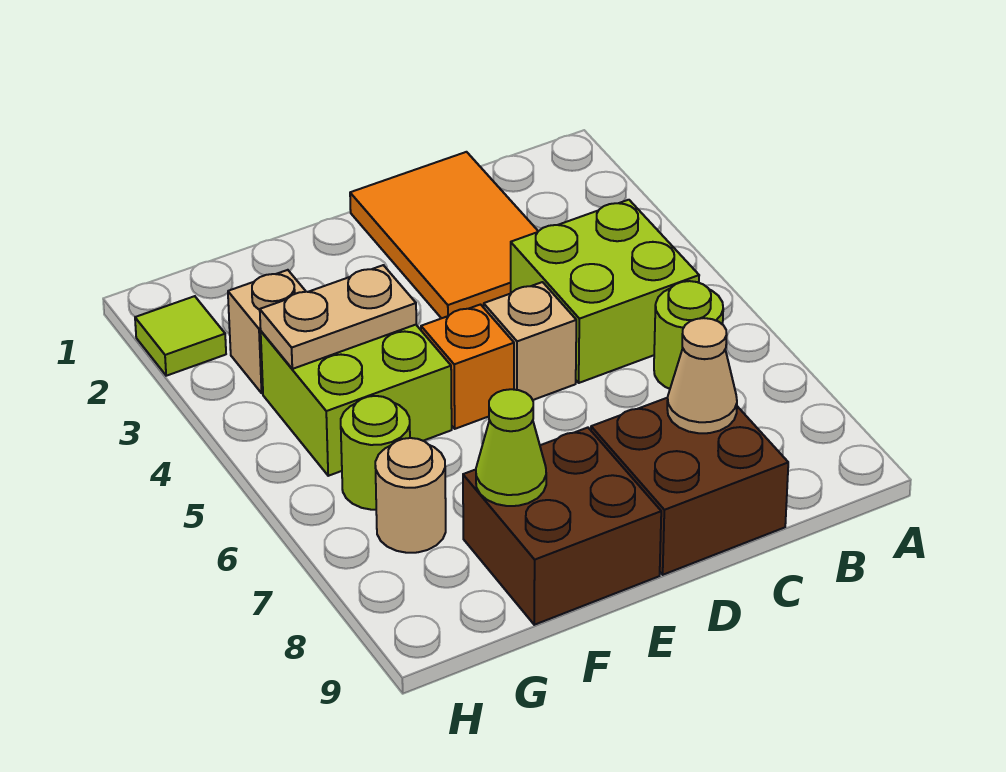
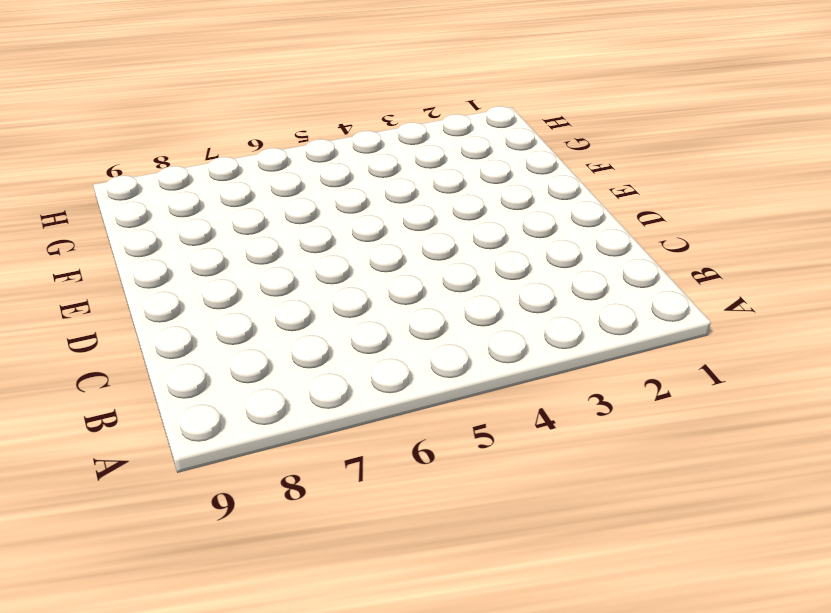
none -> lime 2x2 brick [511,200,699,383]
none -> lime 1x1 round brick [654,281,723,389]
none -> orange 2x3 tile [350,152,538,318]

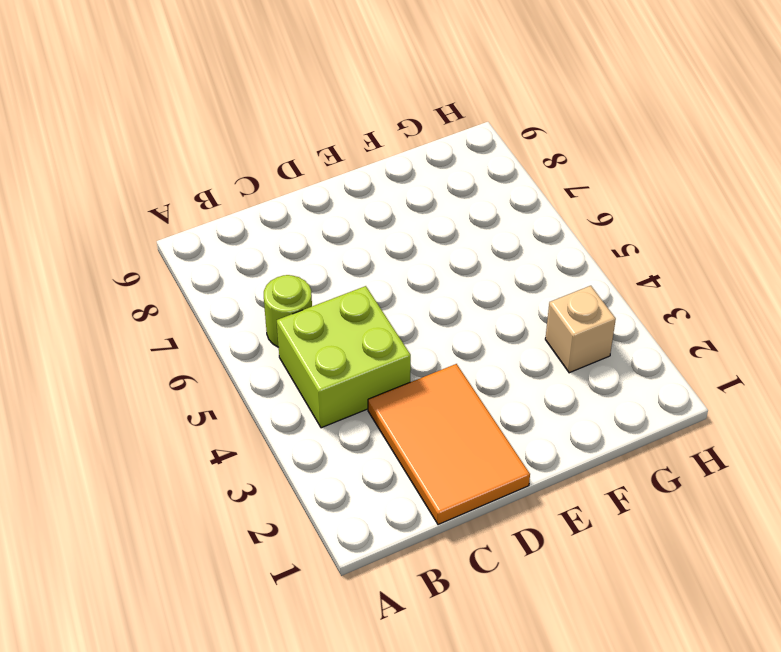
none -> brown 2x2 brick [591,398,788,575]
none -> tan 1x1 brick [484,282,576,400]
none -> orange 1x1 brick [421,305,514,429]

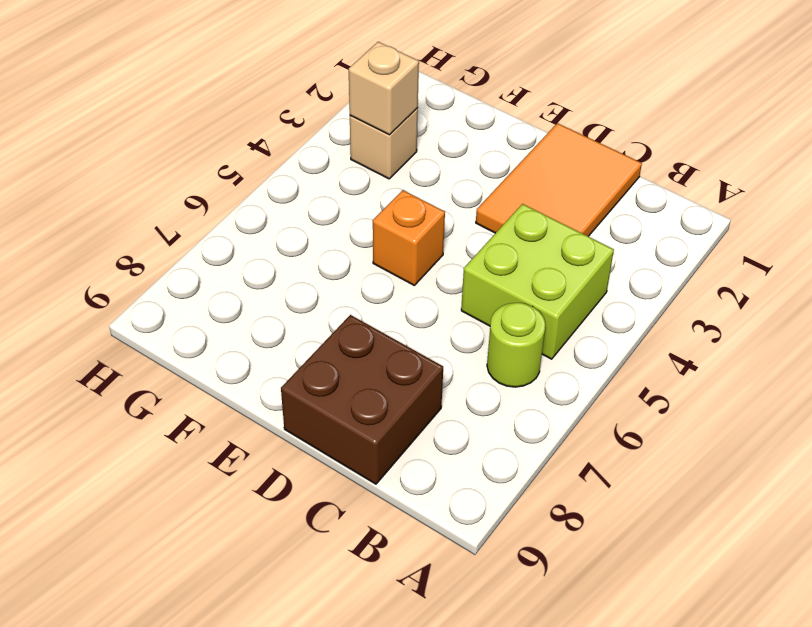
tan 1x1 brick [349,42,419,135] -> tan 1x1 brick moved to [484,282,576,400]
none -> brown 2x2 brick [463,428,661,625]
none -> lime 2x2 brick [261,325,452,476]
none -> lime 1x1 round brick [341,396,410,510]

